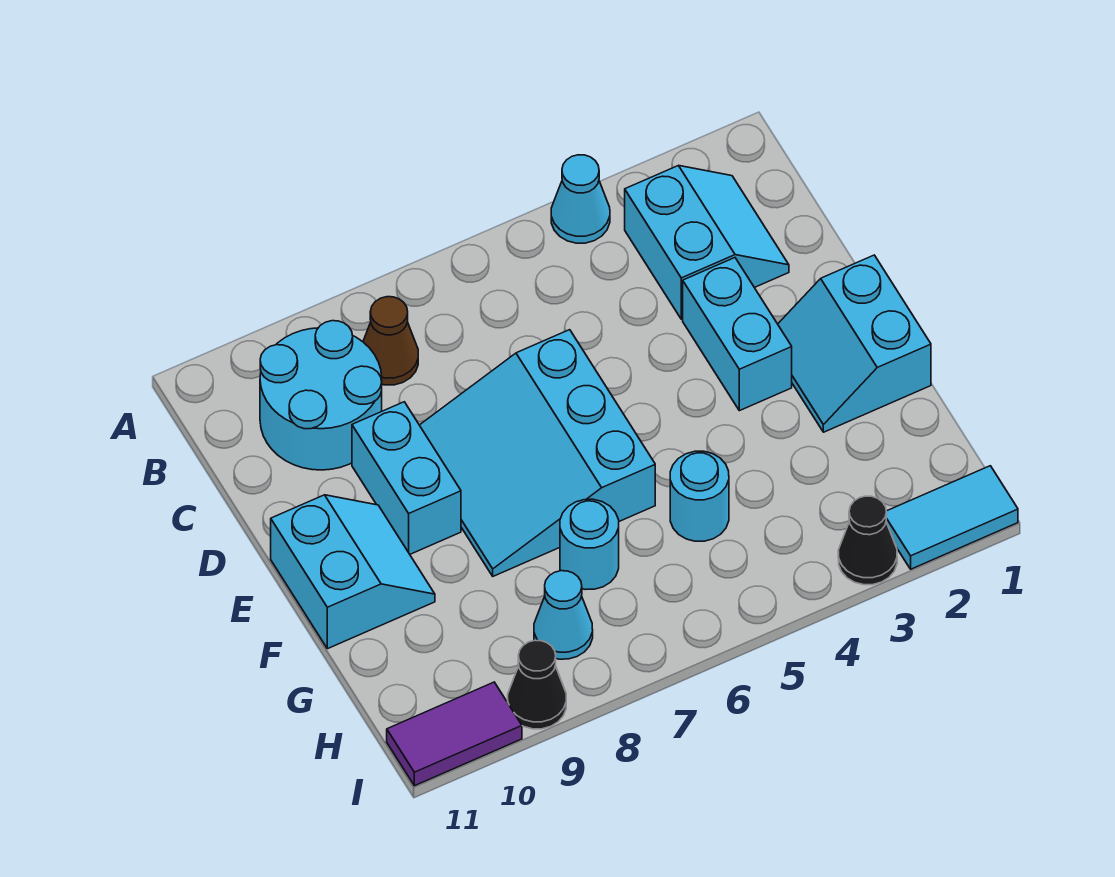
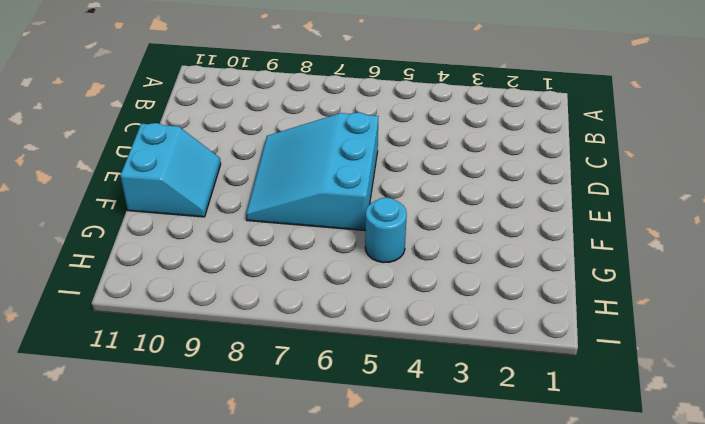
none -> cyan 1x1 cone [551,155,610,243]
none -> cyan 2x2 slope [625,166,789,319]
none -> brown 1x1 cone [363,297,418,385]

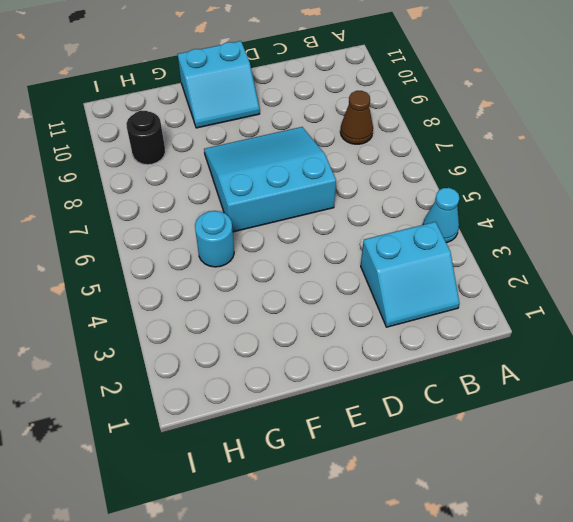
black 1x1 round brick [126,111,165,165] -> none
none -> cyan 2x2 round brick [260,321,382,470]
none -> cyan 1x2 brick [683,258,792,411]
none -> cyan 1x2 brick [352,402,461,554]

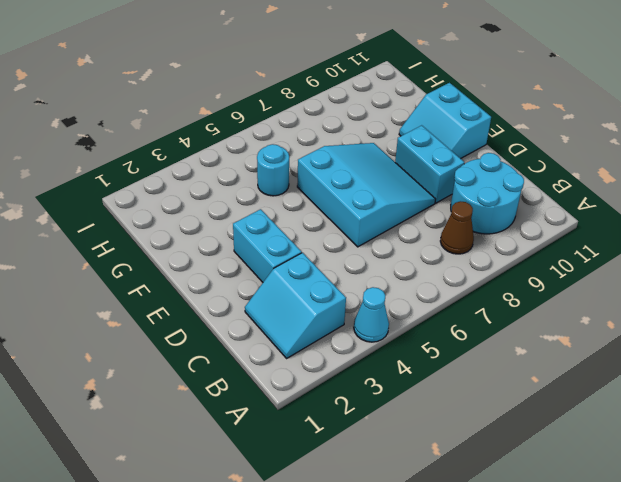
none -> cyan 2x2 slope [778,255,931,432]
none -> cyan 1x1 round brick [560,499,619,590]
none -> cyan 1x1 cone [534,571,593,659]

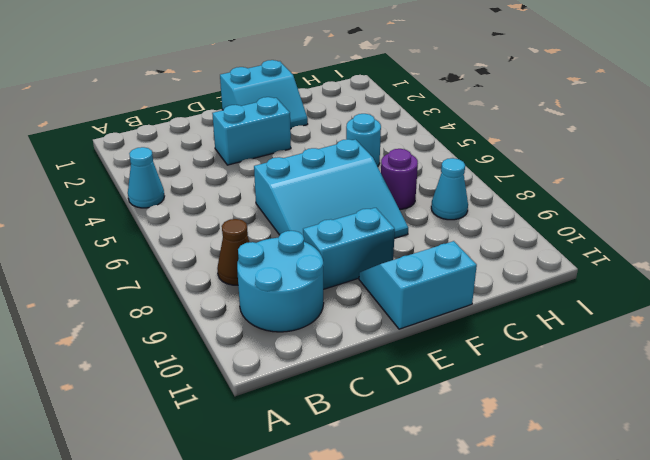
purple 1x1 round brick [381,149,418,209] -> cyan 1x1 round brick [560,499,619,590]
none -> cyan 2x2 slope [625,166,789,319]
none -> cyan 1x2 tile [886,466,1018,569]
none -> black 1x1 cone [838,496,897,585]

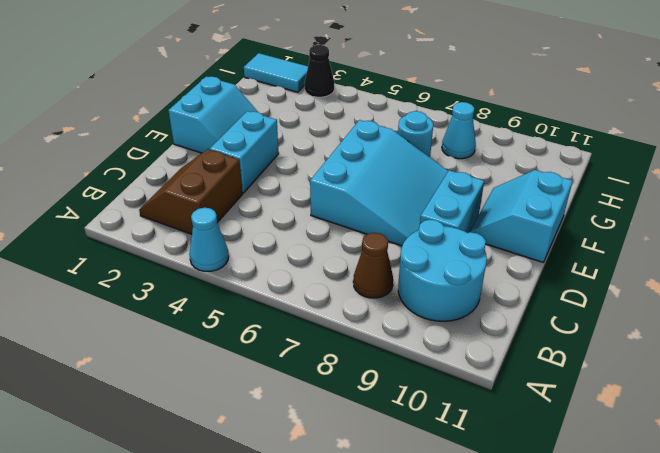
brown 2x2 slope [139,150,243,234] -> cyan 2x2 slope [625,166,789,319]
none -> cyan 1x1 round brick [670,451,729,541]
none -> black 1x1 cone [508,640,566,729]
none -> purple 1x2 tile [387,682,522,786]

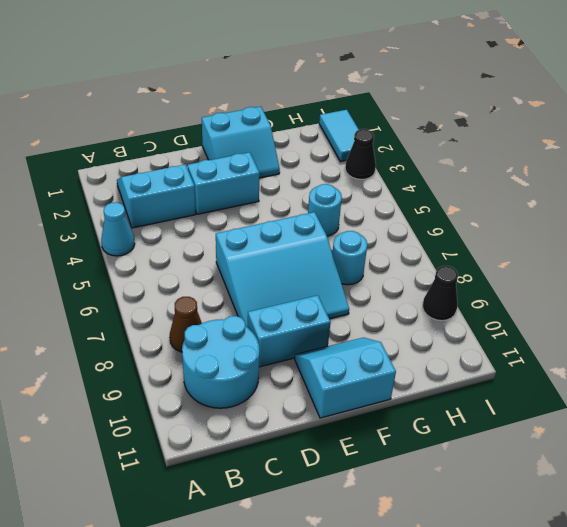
none -> cyan 1x1 cone [534,571,593,659]
none -> purple 1x2 tile [387,682,522,786]

